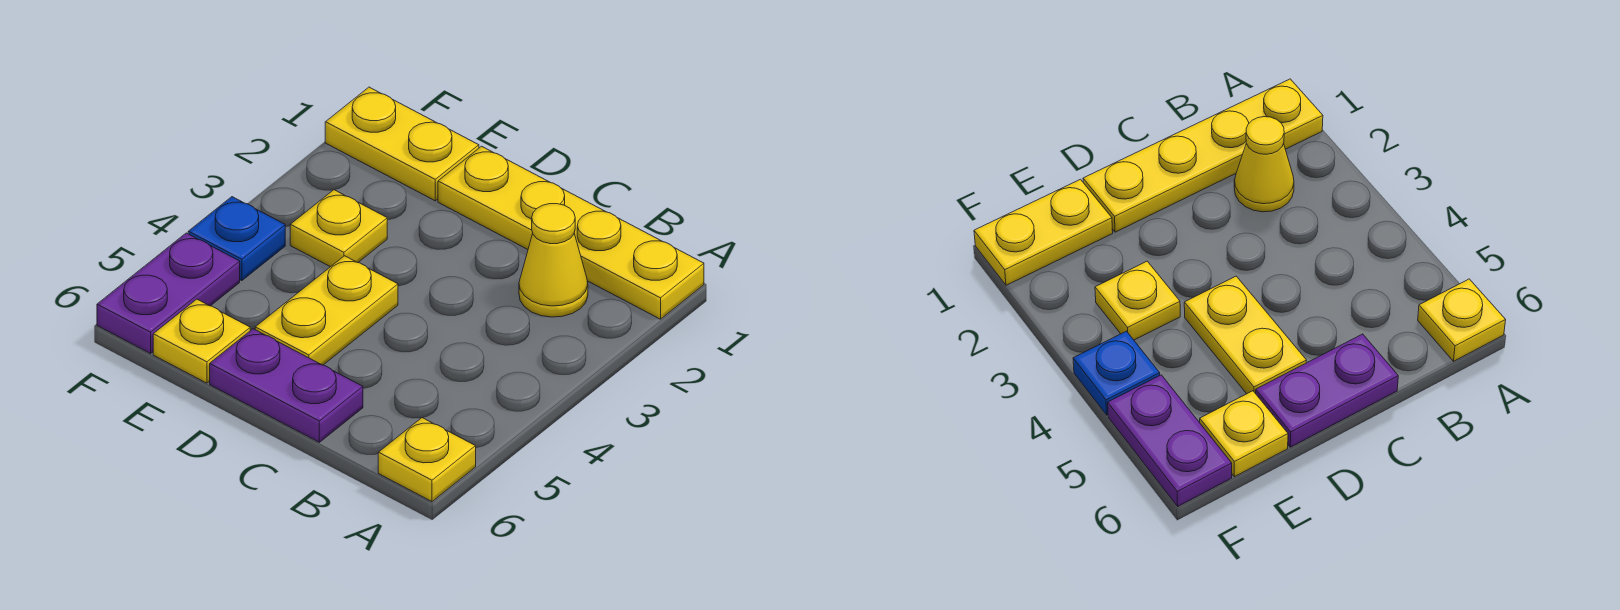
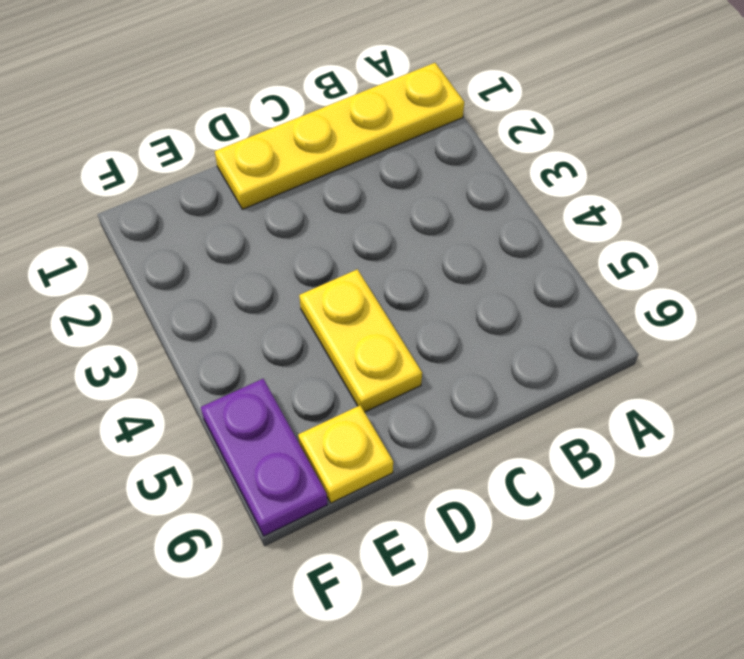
none -> yellow 1x1 plate [378,418,476,502]
none -> yellow 1x1 cone [519,204,588,317]

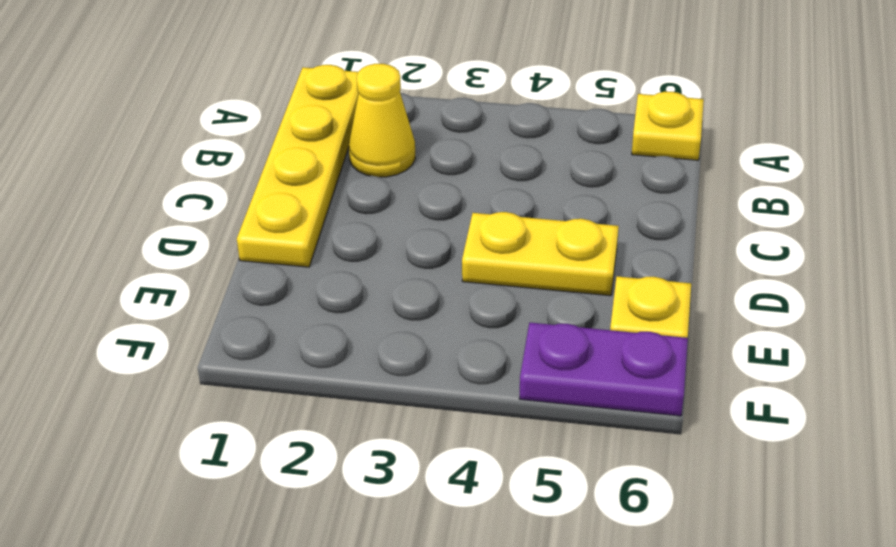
none -> purple 1x2 plate [210,329,363,442]
none -> yellow 1x2 plate [325,87,479,201]

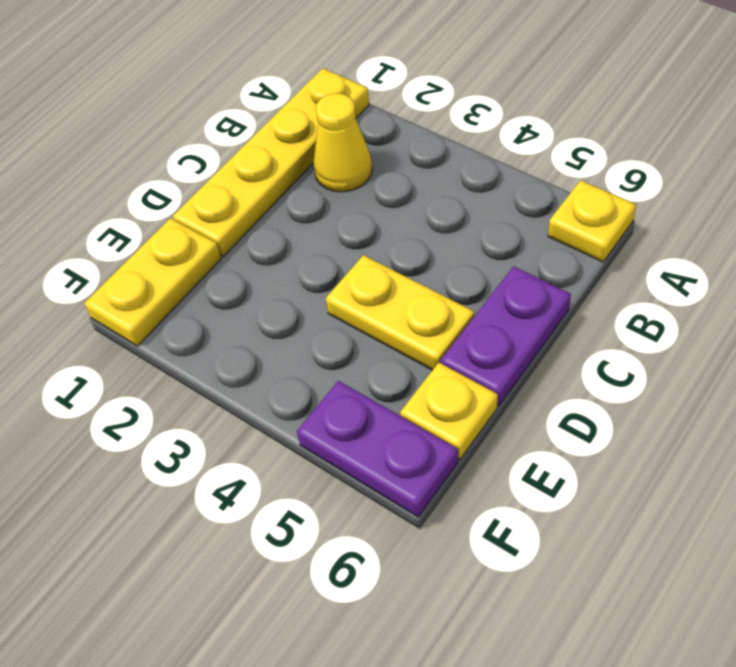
none -> yellow 1x1 plate [290,190,387,267]
none -> blue 1x1 plate [188,197,285,281]

